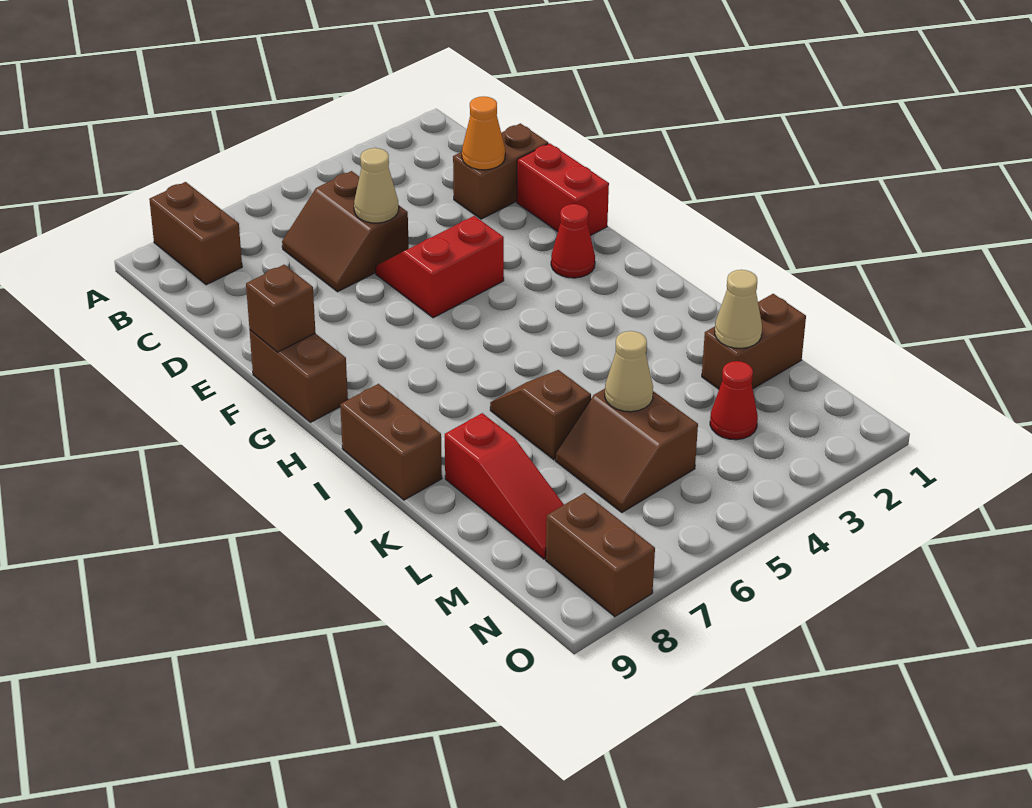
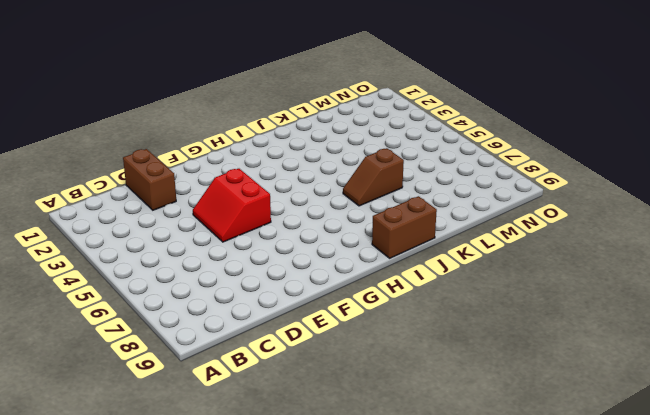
none -> brown 1x2 brick [149,182,242,285]
none -> brown 2x2 slope [282,171,409,292]
none -> red 1x2 brick [517,143,609,236]

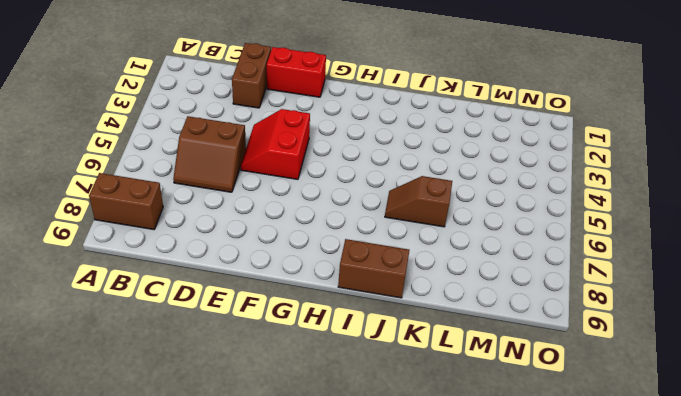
none -> brown 1x2 brick [250,330,348,422]
none -> red 1x1 cone [551,204,595,278]
none -> red 1x3 slope [445,413,564,559]

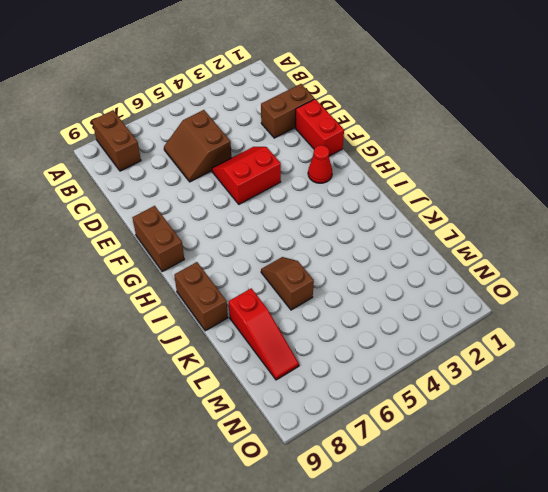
none -> brown 1x2 brick [702,294,806,389]
none -> brown 2x2 slope [555,389,698,512]
none -> red 1x1 cone [710,361,758,440]

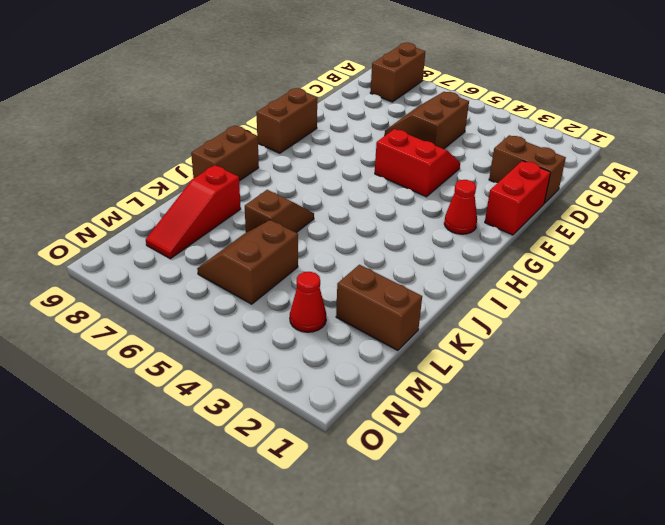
none -> brown 1x2 brick [546,493,655,617]
none -> orange 1x1 cone [462,96,505,170]
none -> tan 1x1 cone [354,148,399,223]

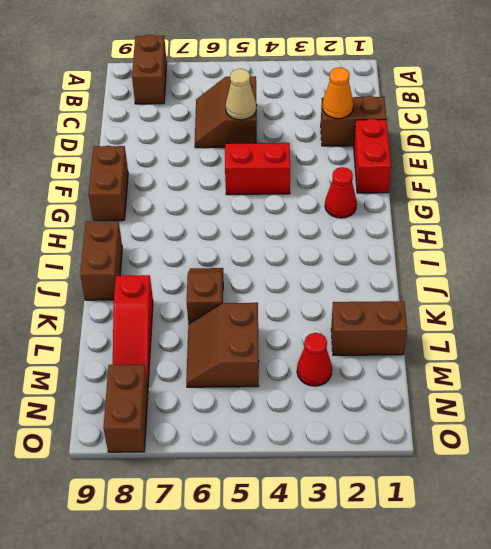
none -> brown 1x1 brick [246,265,315,352]
none -> tan 1x1 cone [715,270,762,348]
none -> tan 1x1 cone [605,331,653,412]

